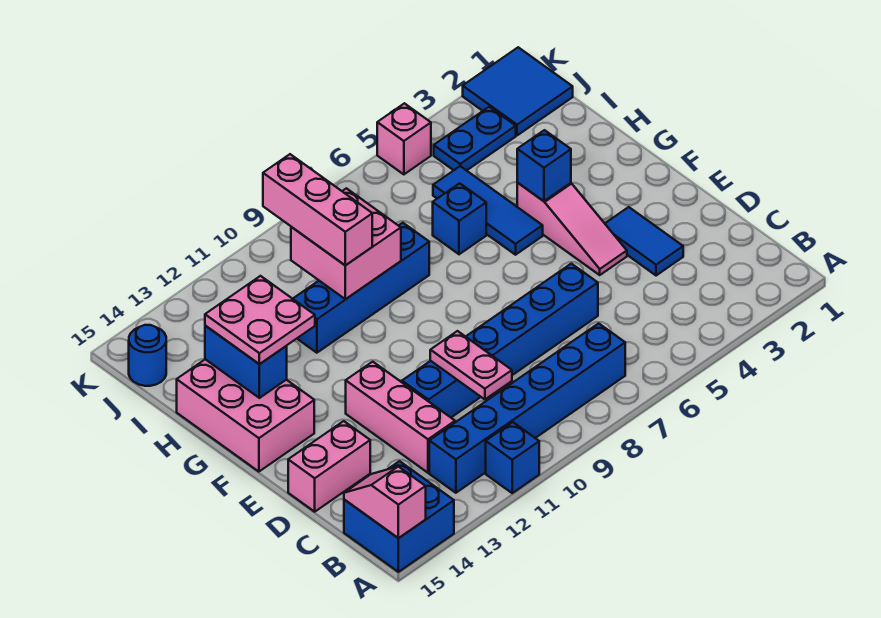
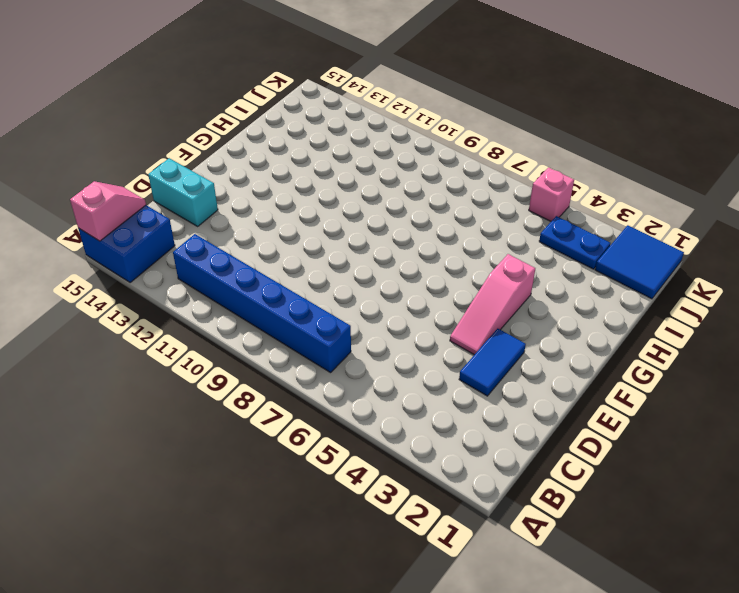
cyan 1x2 brick [148,158,218,226] -> pink 1x2 brick [288,421,370,512]
none -> blue 1x1 brick [486,422,539,493]
none -> pink 1x3 brick [346,362,455,473]
none -> blue 1x6 brick [402,264,598,417]

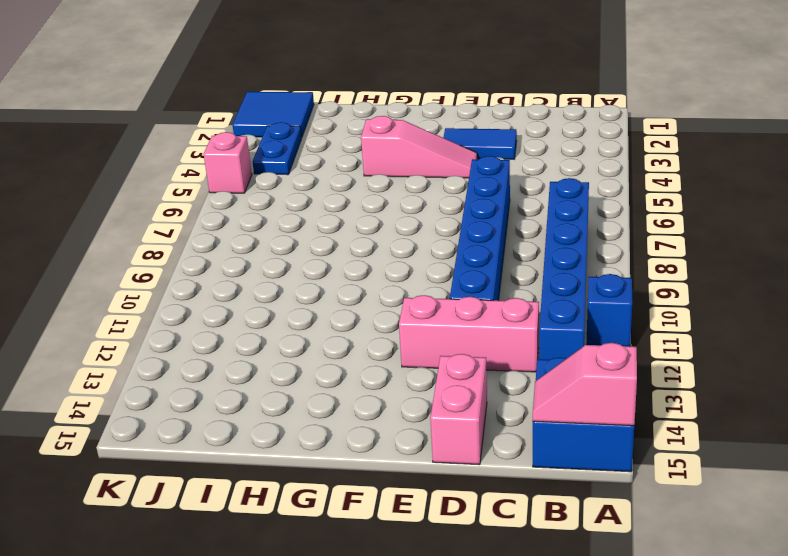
none -> pink 2x3 brick [177,359,314,472]
none -> blue 1x3 tile [433,166,543,255]
none -> blue 1x1 brick [433,183,486,254]

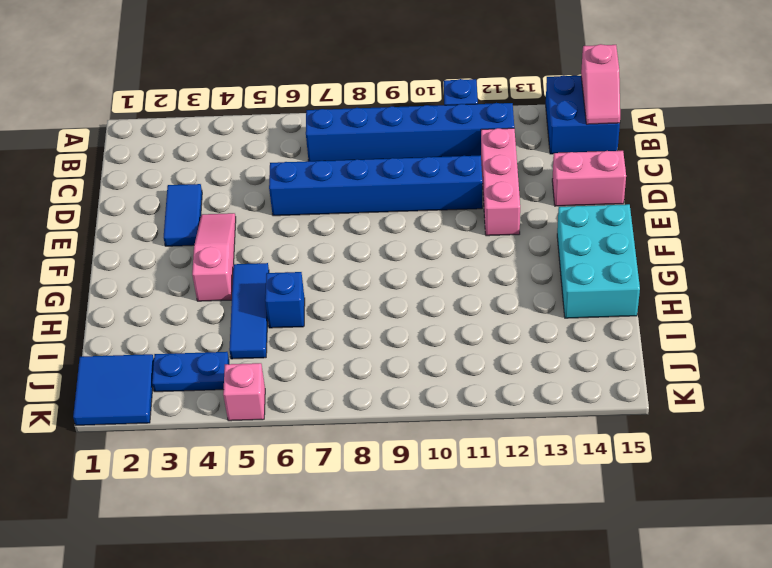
cyan 2x3 brick [557,204,640,318] -> pink 2x3 brick [177,359,314,472]
none -> blue 1x4 brick [293,223,429,353]
none -> blue 1x1 round brick [129,325,166,386]
none -> pink 1x2 plate [430,331,512,399]

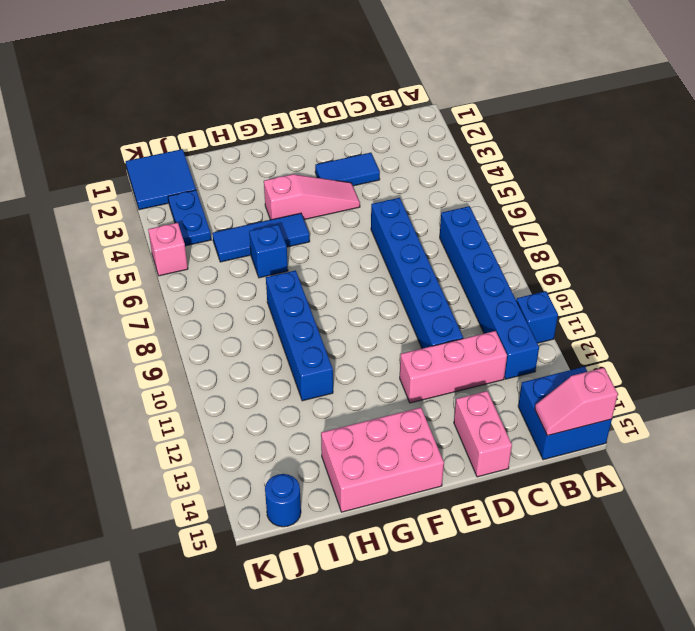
none -> pink 1x2 plate [430,331,512,399]
none -> blue 1x1 brick [517,130,571,201]
none -> blue 1x2 brick [205,325,287,398]

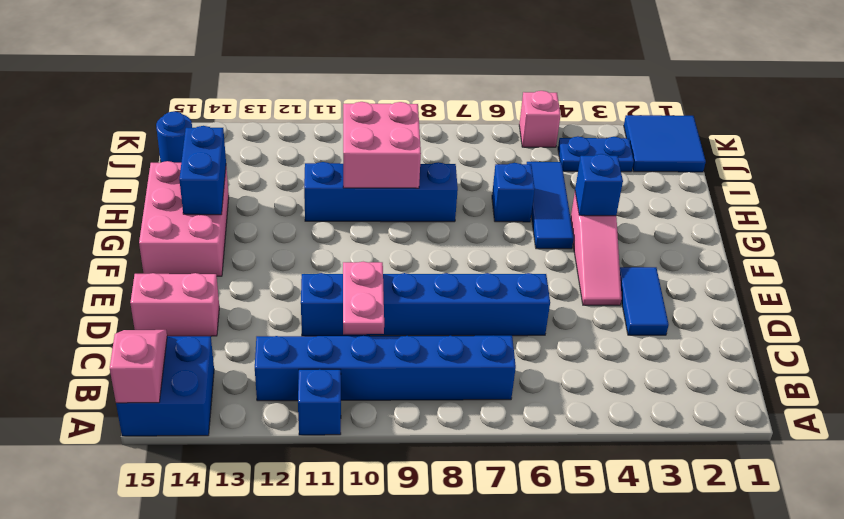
none -> pink 1x3 brick [346,362,455,473]
none -> pink 2x2 plate [205,276,315,364]
none -> pink 1x3 brick [263,154,372,265]

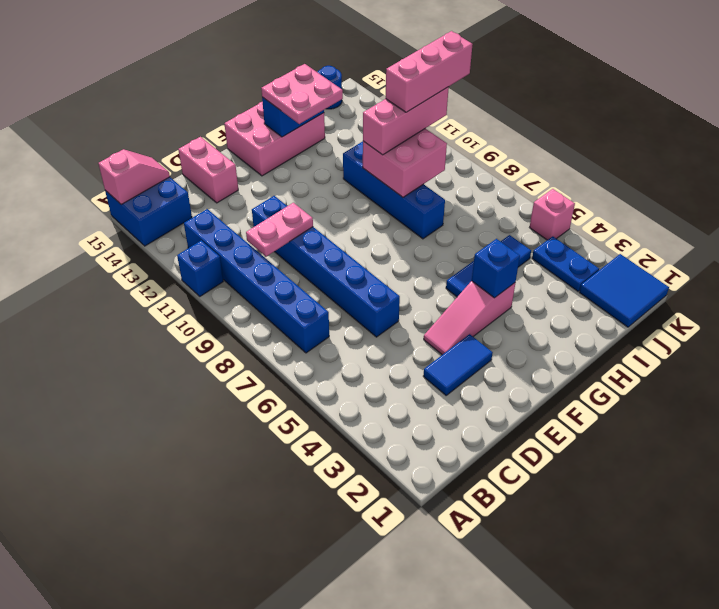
pink 1x3 brick [386,31,473,112] -> pink 1x3 brick moved to [346,362,455,473]
none -> blue 1x1 brick [433,183,486,254]

